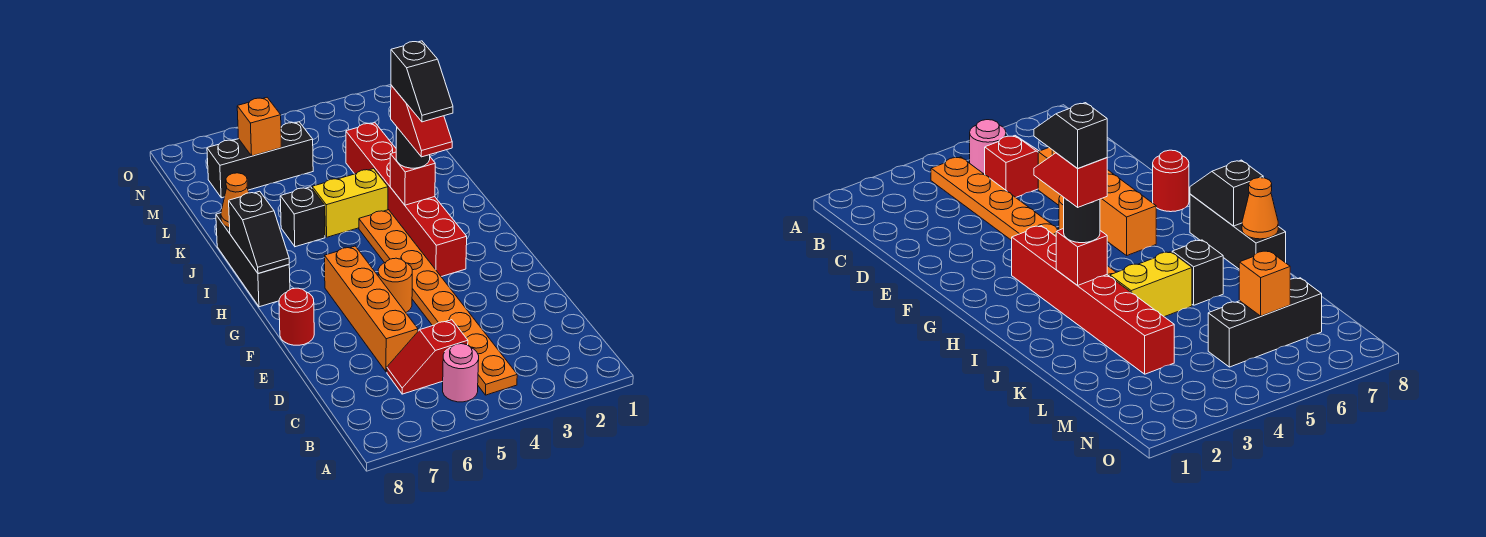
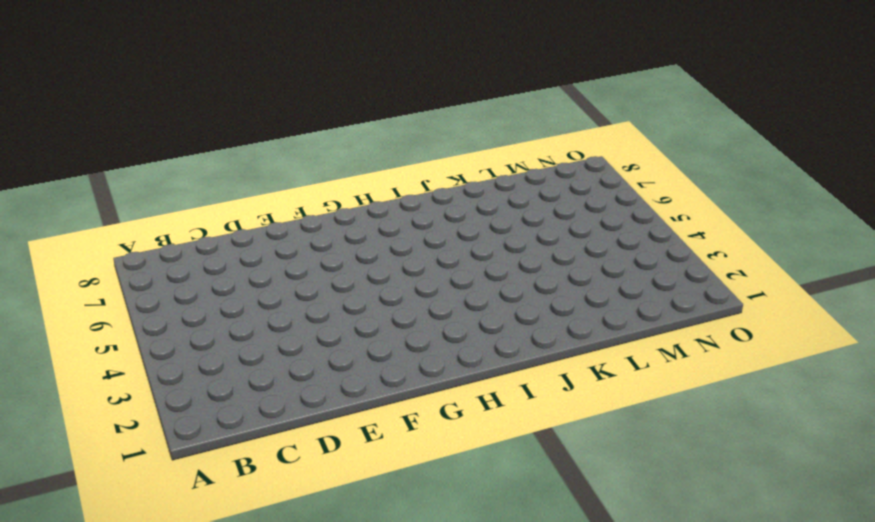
none -> orange 1x8 plate [359,210,517,395]
none -> pink 1x1 round brick [443,344,479,402]
none -> red 1x2 slope [387,320,468,394]

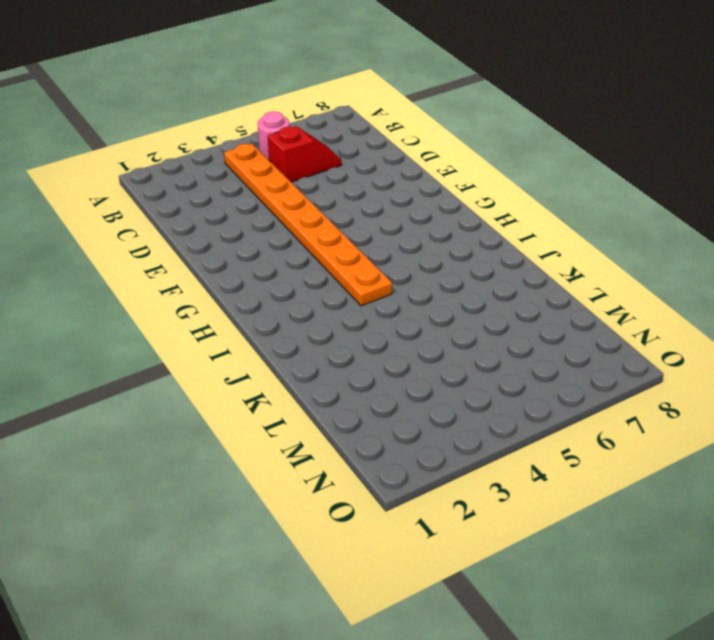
none -> orange 1x4 brick [325,246,418,372]
none -> orange 1x1 round brick [378,258,412,312]
none -> red 1x1 round brick [279,288,314,345]

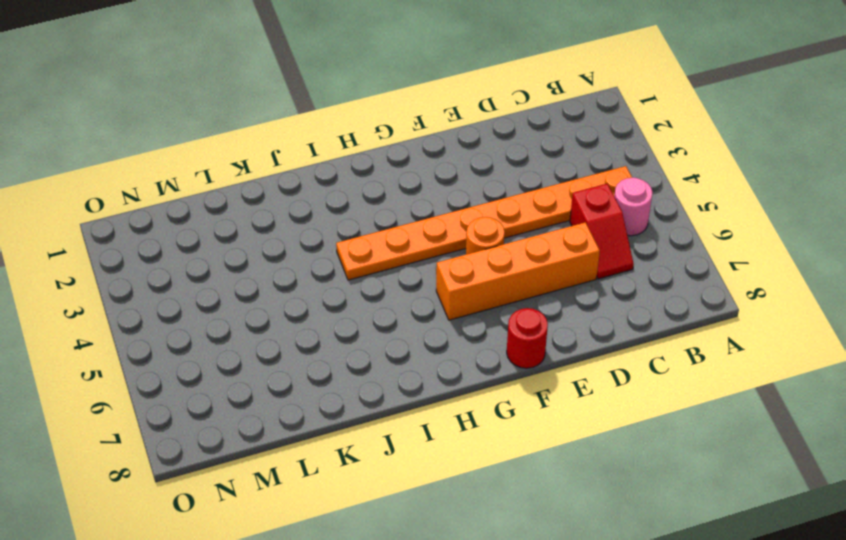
none -> red 1x6 brick [346,123,467,277]
none -> black 1x3 brick [216,213,290,307]
none -> yellow 1x2 brick [312,169,388,237]

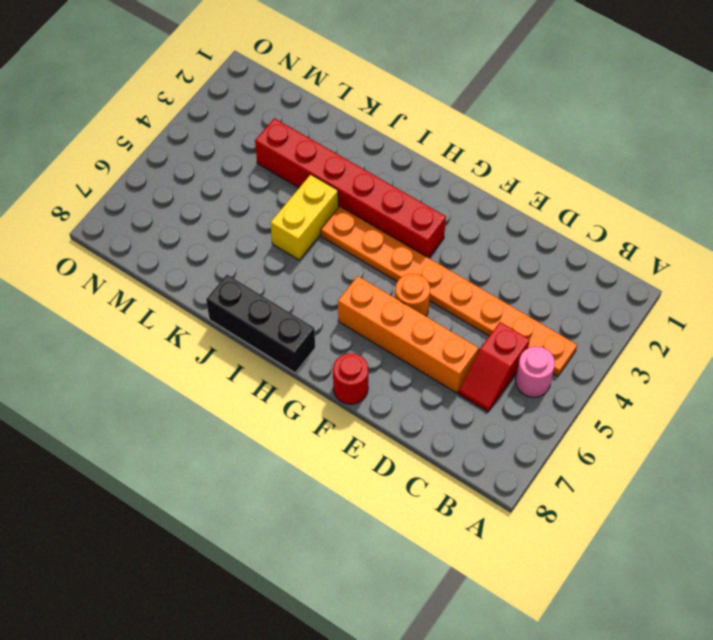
none -> black 1x1 brick [280,187,325,247]
none -> black 1x3 brick [207,122,313,198]
none -> black 1x2 slope [229,191,289,274]

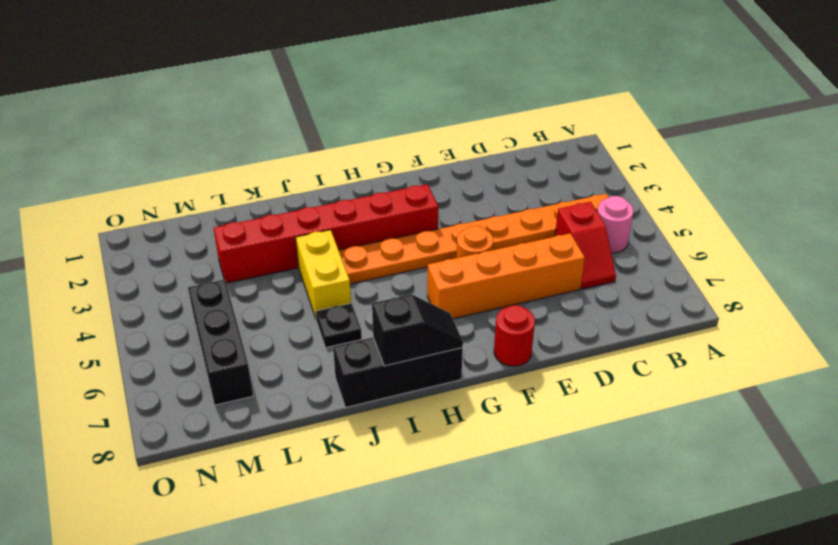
black 1x1 plate [316,303,362,348] -> black 1x1 brick [280,187,325,247]
none -> red 1x1 brick [390,152,435,205]
none -> orange 1x1 cone [221,173,249,228]
none -> orange 1x1 brick [237,98,281,156]

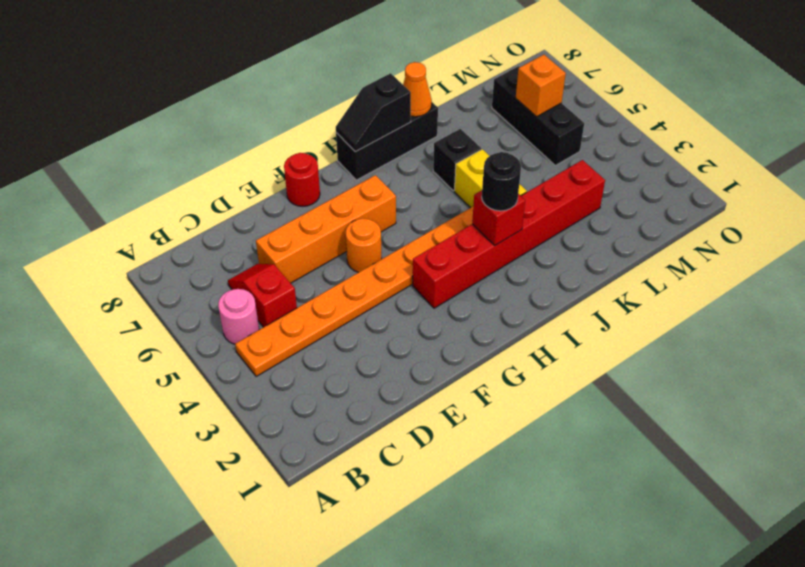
none -> red 1x2 slope [391,85,452,157]
none -> black 1x2 slope [391,41,453,122]

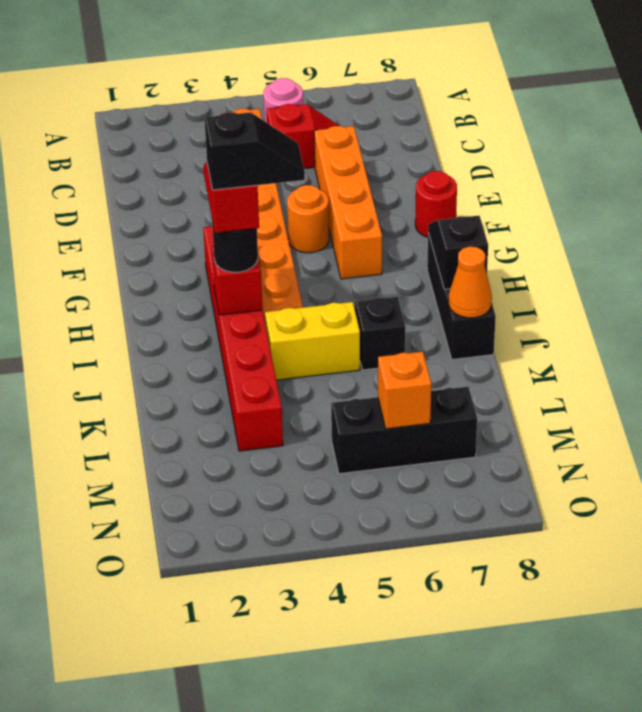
black 1x2 slope [205,112,305,190] -> black 1x2 slope turned to [391,41,453,122]

